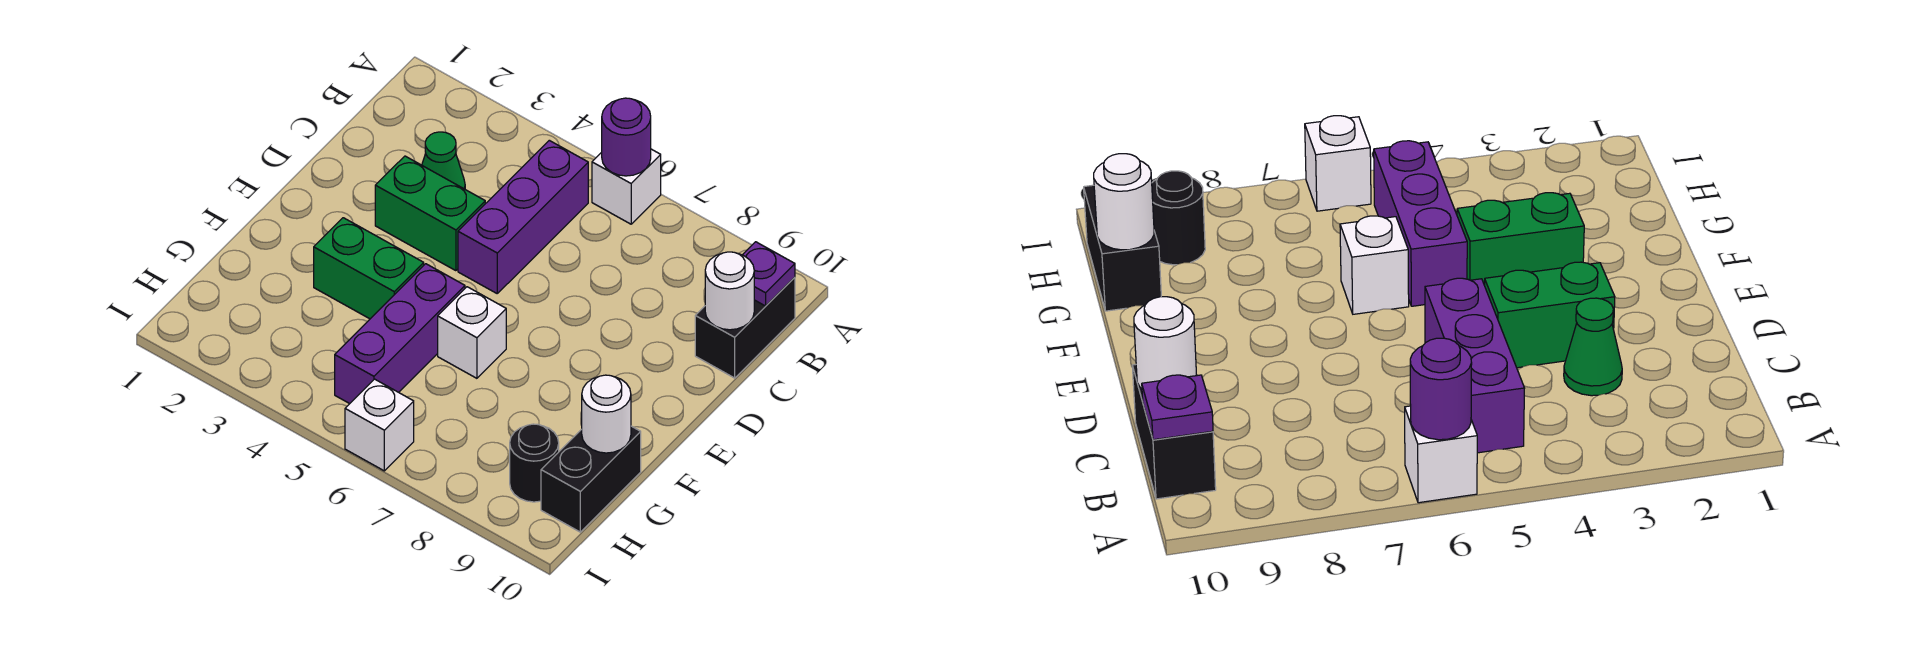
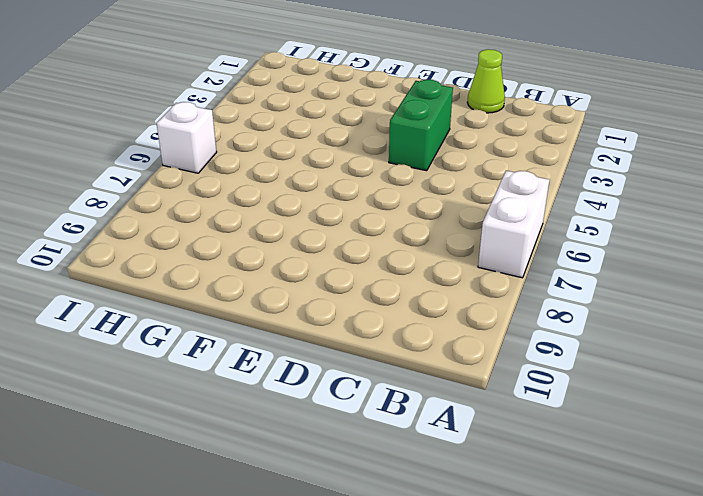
white 1x2 brick [478,171,549,278] -> white 1x1 brick [592,149,661,224]
lime 1x1 cone [467,49,505,113] -> none
none -> purple 1x3 brick [458,140,588,293]
none -> black 1x2 brick [695,277,795,378]
none -> green 1x1 cone [422,132,465,189]

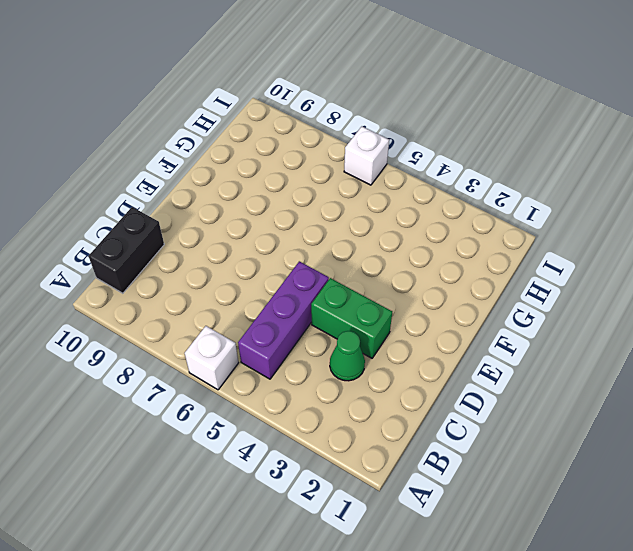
none -> green 1x2 brick [314,218,424,319]
none -> purple 1x3 brick [335,264,465,404]
none -> white 1x1 brick [438,287,506,378]

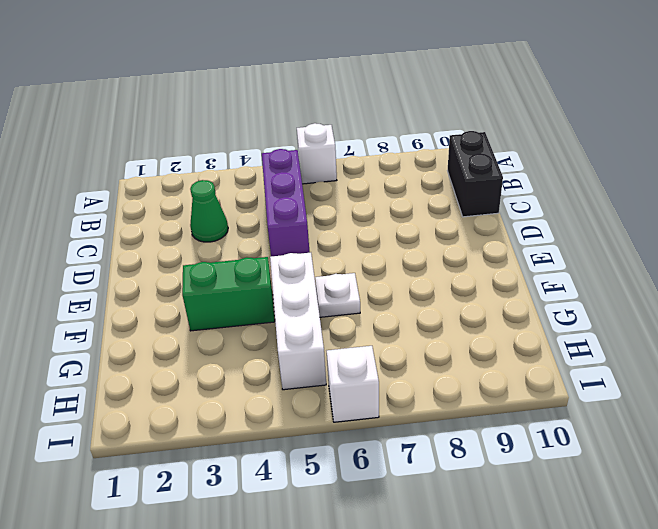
white 1x3 brick [270,253,326,390] -> purple 1x3 brick [335,264,465,404]
white 1x1 plate [315,273,360,317] -> white 1x1 brick [438,287,506,378]
none -> green 1x2 brick [375,156,485,271]
none -> black 1x2 brick [541,426,641,532]
none -> black 1x1 round brick [510,424,559,502]

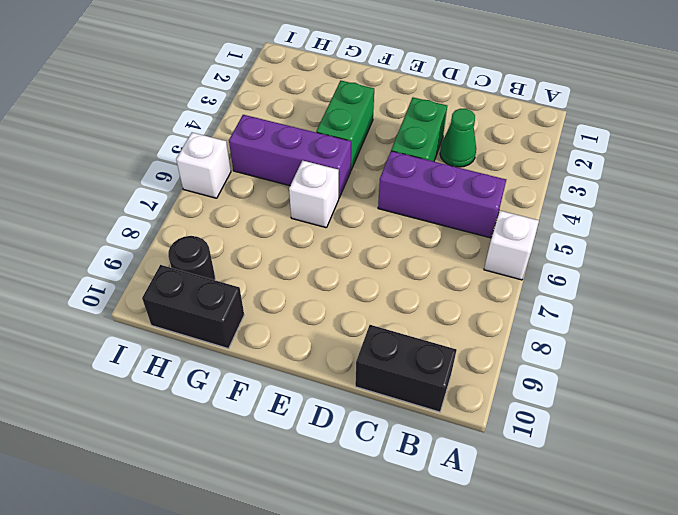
none -> purple 1x1 round brick [602,98,651,176]
none -> purple 1x1 plate [743,242,795,306]
none -> white 1x1 round brick [705,252,754,330]

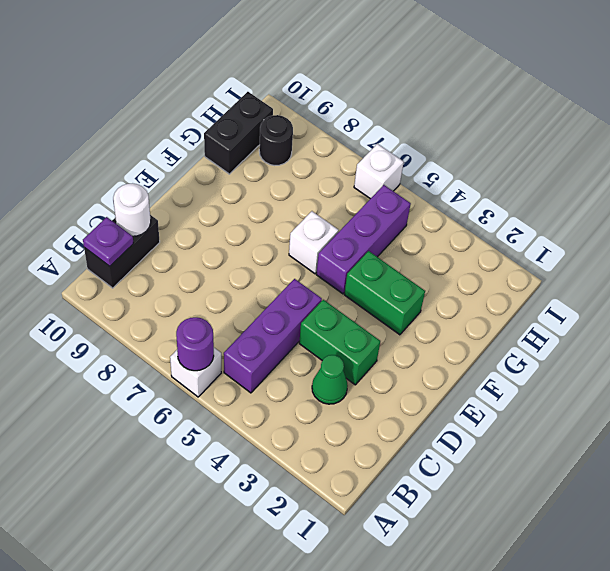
none -> white 1x1 round brick [582,375,631,453]

